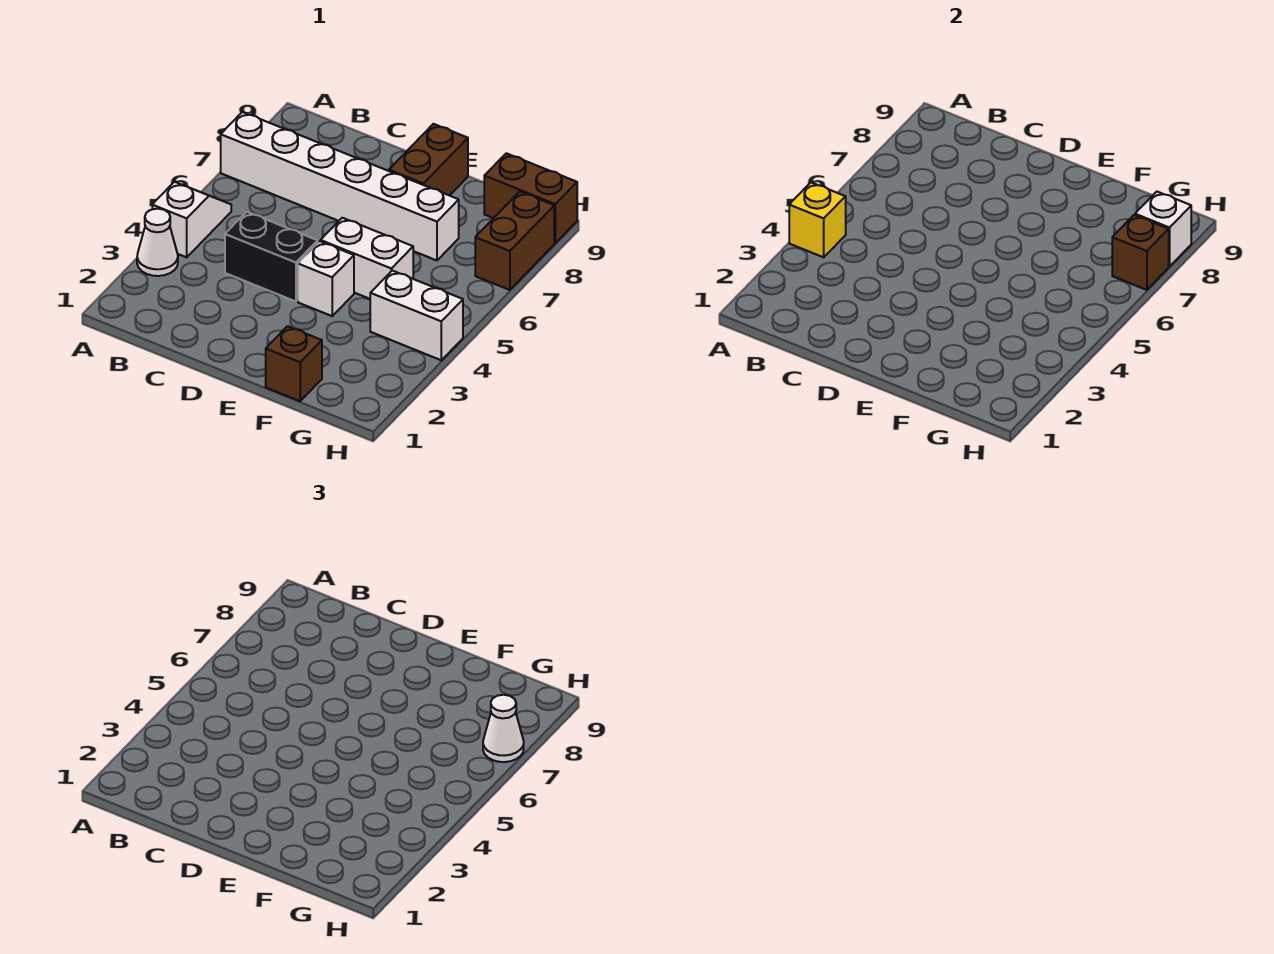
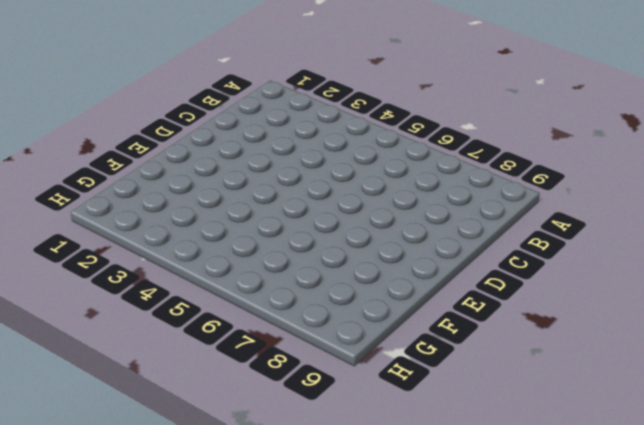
none -> white 1x1 cone [137,209,178,276]
none -> white 1x2 slope [152,182,231,257]
none -> white 1x6 brick [221,112,459,260]

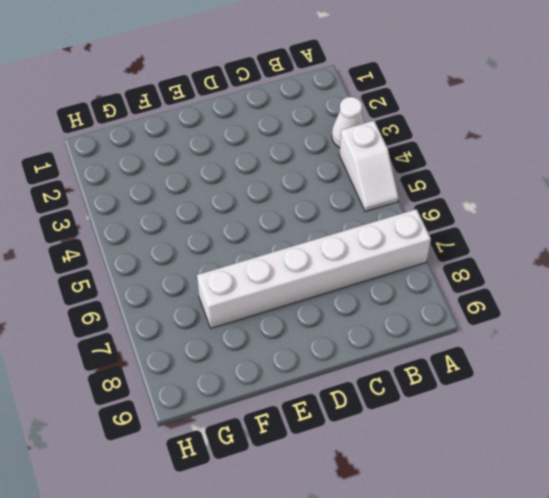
none -> black 1x2 brick [225,212,318,301]
none -> white 1x1 brick [298,241,354,316]
none -> white 1x2 brick [320,218,413,299]

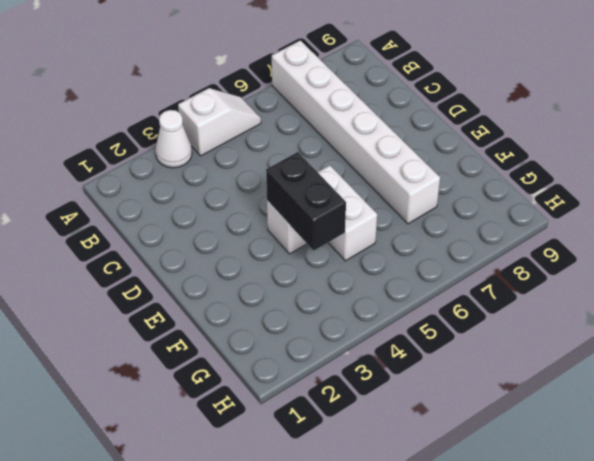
black 1x2 brick [266,152,346,250] -> black 1x2 brick moved to [225,212,318,301]
none -> brown 1x2 brick [389,124,468,196]
none -> brown 1x1 brick [266,326,322,401]
none -> white 1x2 brick [370,271,463,360]

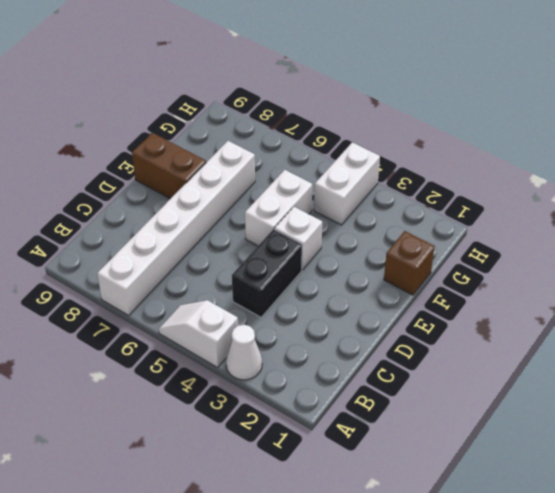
none -> brown 1x2 brick [484,153,577,243]
none -> brown 1x2 brick [475,192,554,290]
none -> yellow 1x1 brick [789,182,846,257]

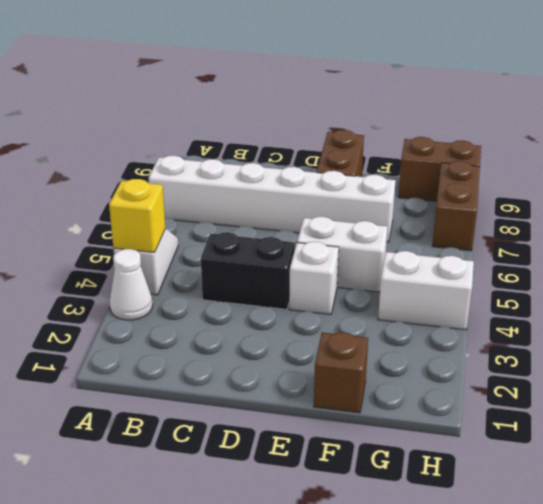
none -> brown 1x1 brick [1112,215,1169,290]
none -> white 1x1 brick [1135,192,1191,266]
none -> white 1x1 cone [483,695,524,762]

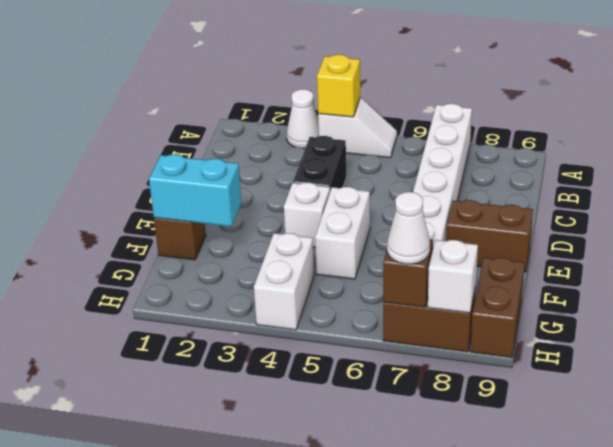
cyan 1x2 brick [149,154,241,227] -> none

